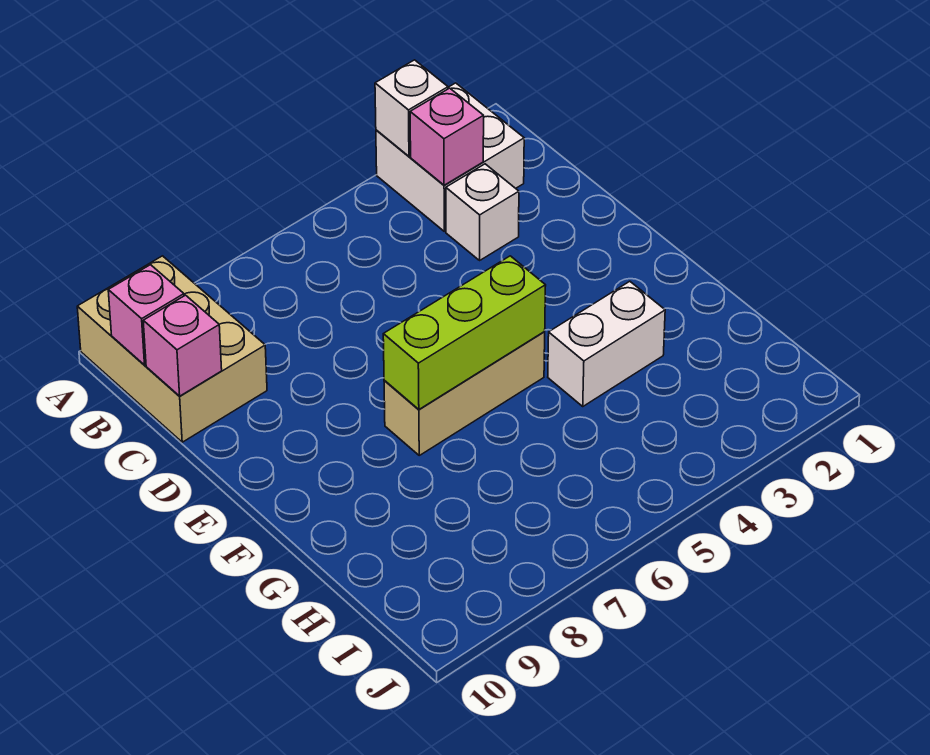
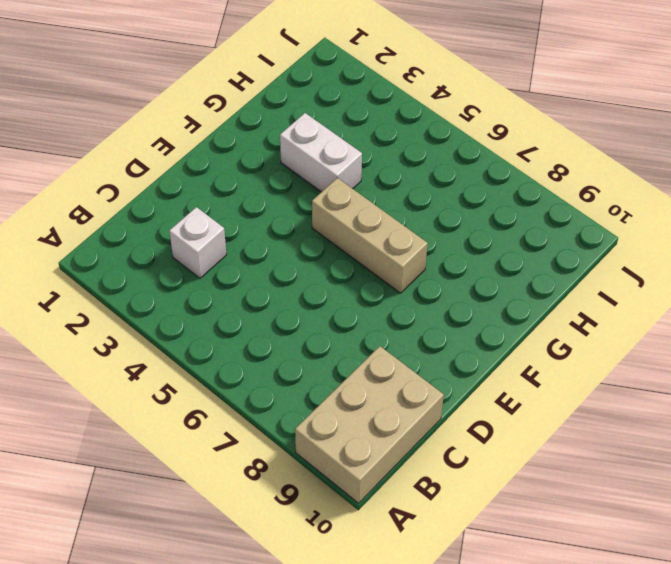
none -> white 2x2 brick [376,83,524,231]
none -> white 1x1 brick [375,60,448,156]

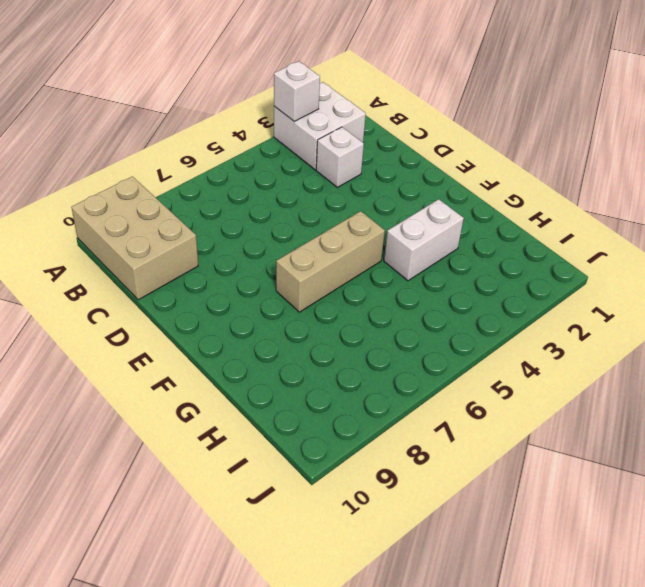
none -> pink 1x1 brick [410,88,484,185]
none -> pink 1x1 brick [108,265,184,365]

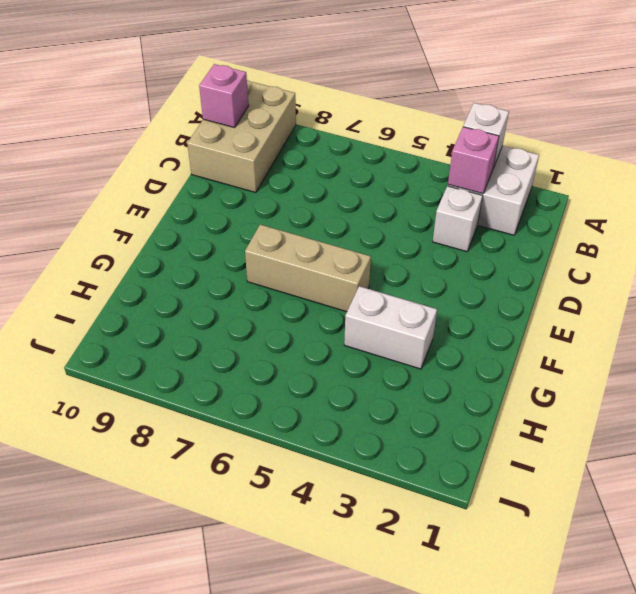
none -> pink 1x1 brick [143,295,222,396]
none -> lime 1x3 brick [383,256,546,409]

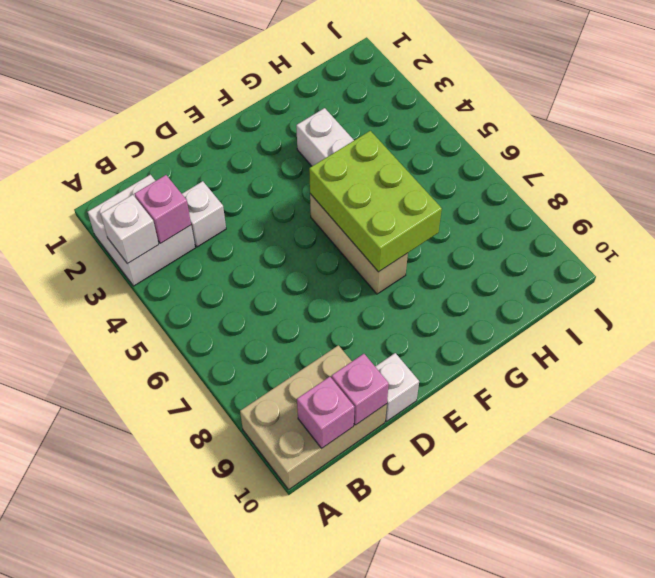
white 1x1 brick [375,353,419,421] -> none
lime 2x3 brick [309,131,442,272] -> lime 1x3 brick [383,256,546,409]

